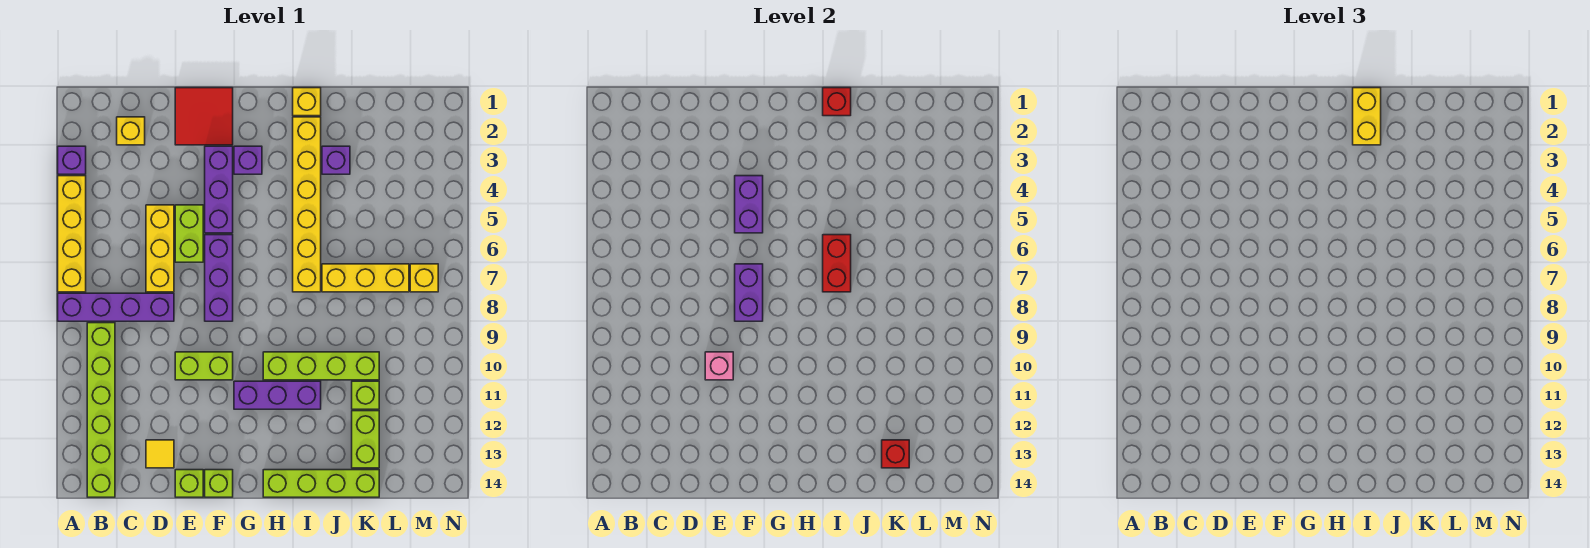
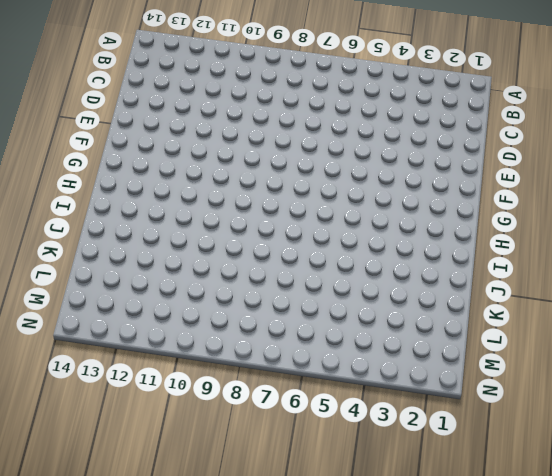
none -> purple 1x1 brick [58,146,86,174]
none -> yellow 1x4 brick [58,176,86,292]
none -> purple 1x4 brick [58,293,174,321]
none -> lime 1x6 brick [87,323,115,497]

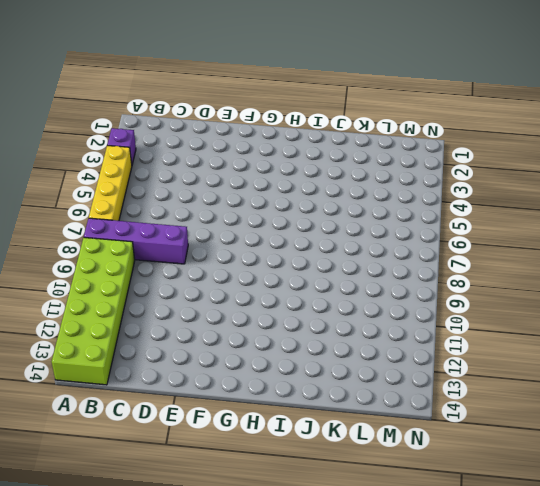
lime 2x6 brick [52,237,135,385] -> lime 1x6 brick [87,323,115,497]
none -> yellow 1x1 brick [117,117,145,145]
none -> yellow 1x3 brick [146,205,174,292]
none -> yellow 1x1 tile [146,440,174,468]
none -> red 2x2 tile [175,88,233,145]

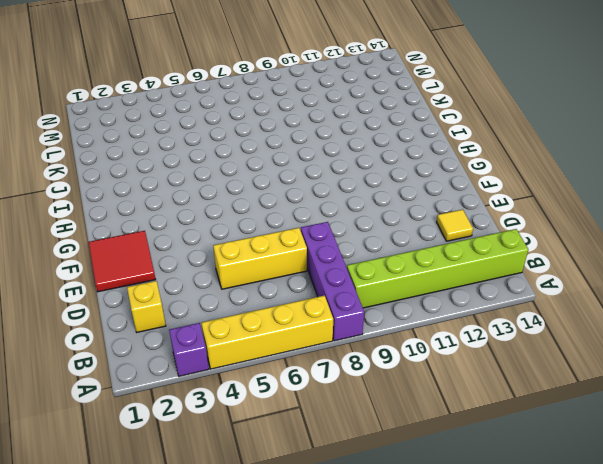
none -> lime 1x2 brick [175,205,203,262]
none -> lime 1x2 brick [175,352,233,380]
none -> lime 1x1 brick [175,470,203,497]
none -> purple 1x3 brick [205,146,233,233]

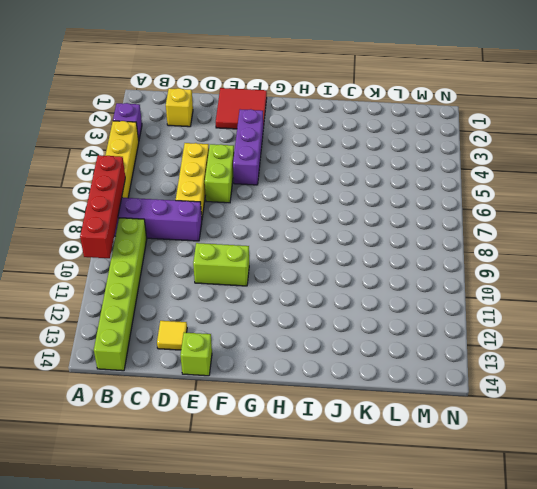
red 1x4 brick [80,155,125,258] -> none
none -> purple 1x3 brick [205,235,233,321]
none -> lime 1x1 brick [205,470,233,497]
none -> purple 1x1 brick [234,146,262,174]
none -> purple 1x3 brick [234,381,321,409]

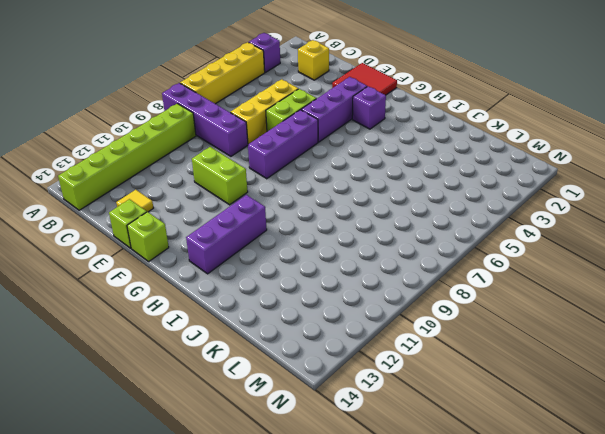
purple 1x3 brick [186,195,267,274] -> purple 1x3 brick turned to [234,381,321,409]
none -> lime 1x4 brick [263,352,379,380]
none -> lime 1x4 brick [263,470,379,497]
none -> yellow 1x1 brick [293,88,321,116]
none -> yellow 1x6 brick [293,117,321,292]

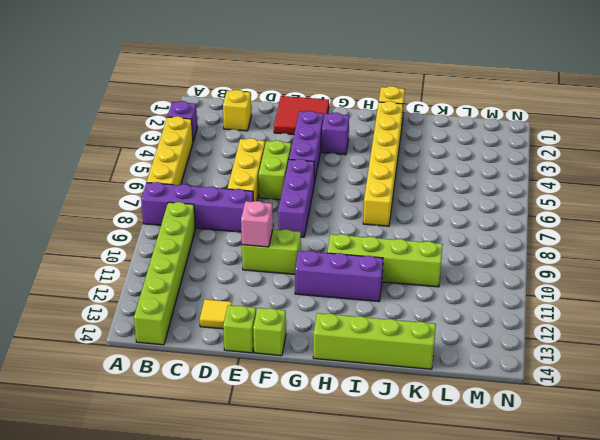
none -> purple 1x1 brick [322,146,350,174]
none -> yellow 1x3 brick [322,264,409,292]
none -> lime 1x1 brick [352,381,379,409]
none -> lime 1x2 brick [352,411,379,468]

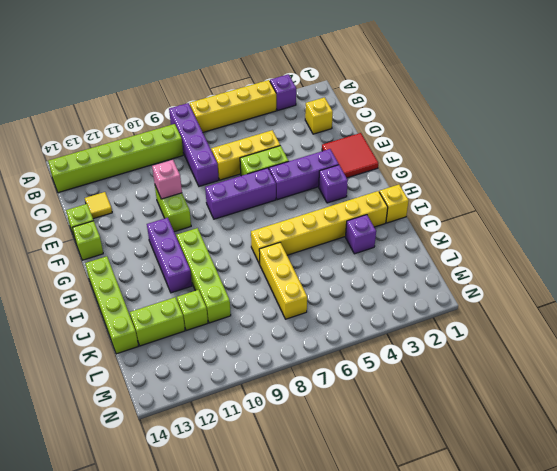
none -> yellow 1x1 brick [410,264,438,292]
none -> purple 1x2 brick [735,176,763,233]
none -> purple 1x2 brick [735,264,763,321]
none -> red 1x1 brick [823,88,851,116]

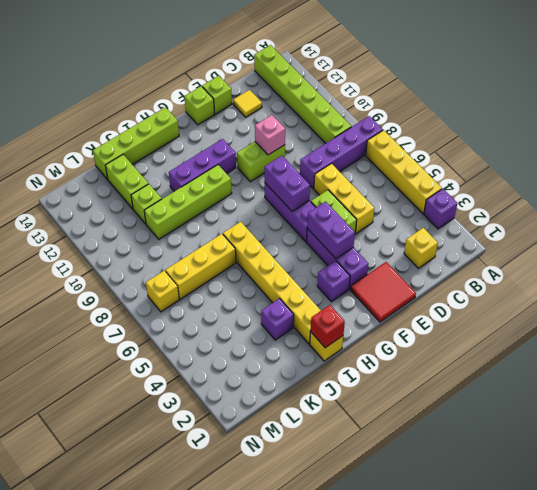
none -> red 1x2 brick [823,235,851,292]
none -> red 1x1 brick [882,440,909,468]
none -> yellow 1x2 brick [1353,88,1381,145]

